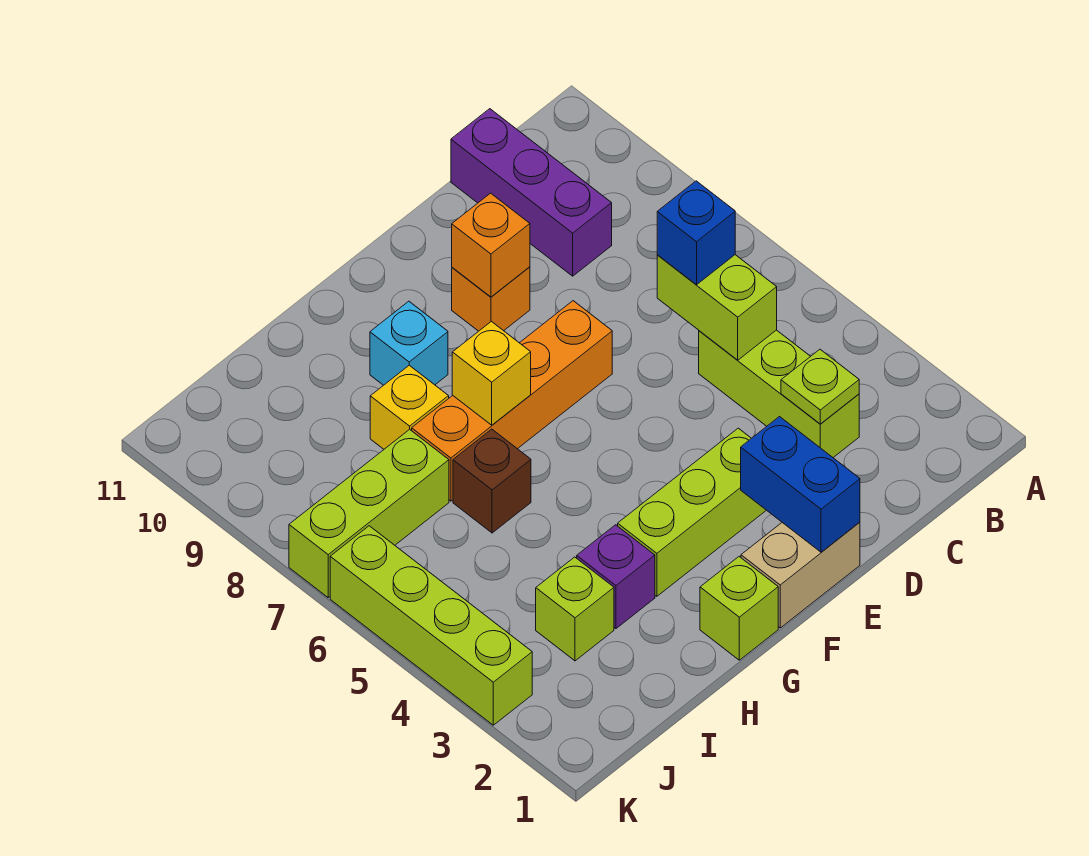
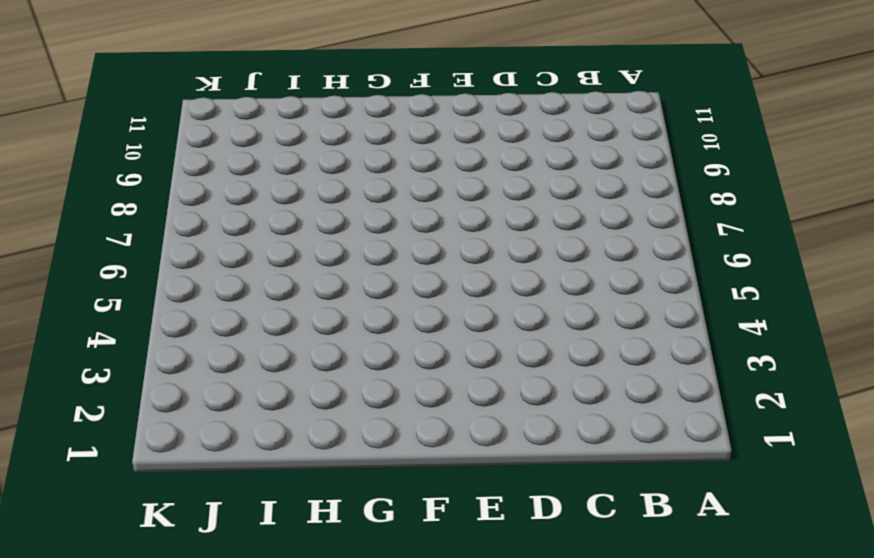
none -> lime 1x3 brick [699,330,859,457]
none -> purple 1x3 brick [451,109,612,276]
none -> tan 1x2 brick [741,522,860,628]

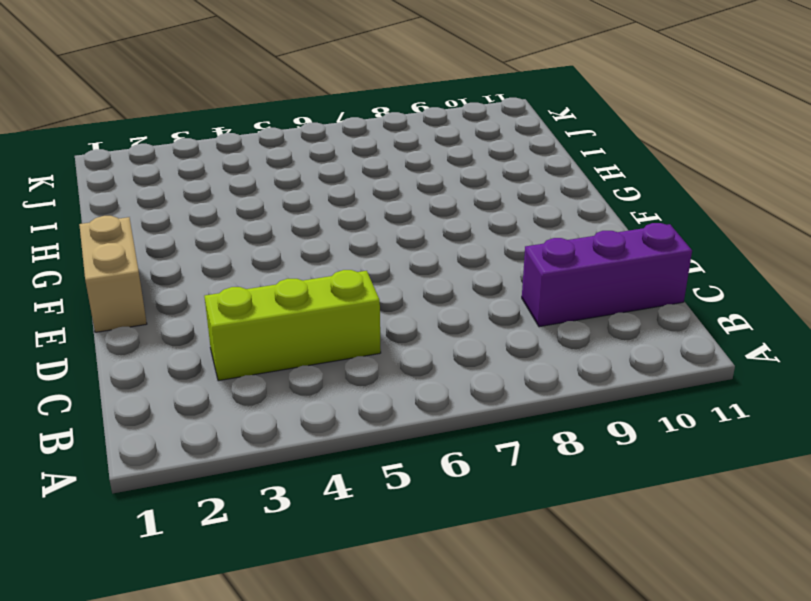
none -> lime 1x3 brick [618,428,766,596]
none -> orange 1x4 brick [412,301,612,501]
none -> orange 1x1 brick [452,267,530,331]

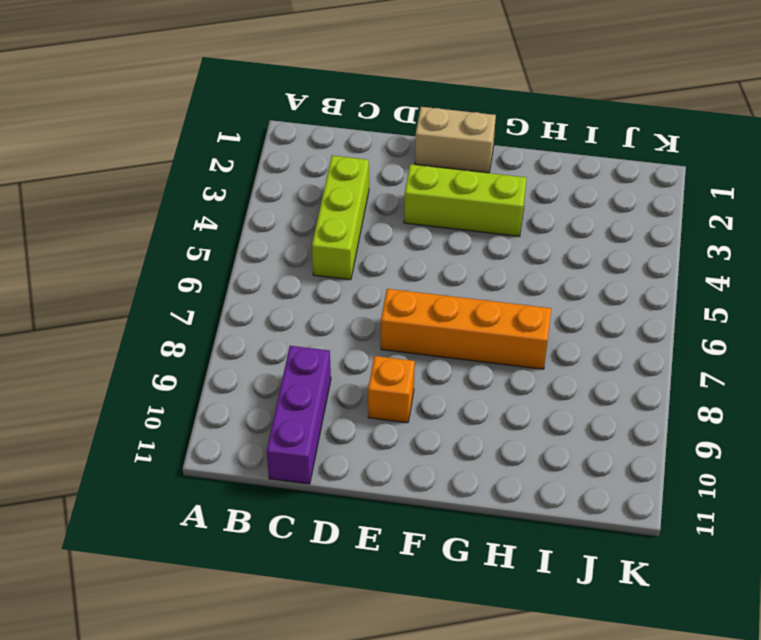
none -> lime 1x1 brick [700,557,778,660]
none -> cyan 1x1 brick [370,301,448,385]
none -> purple 1x1 brick [577,525,655,628]

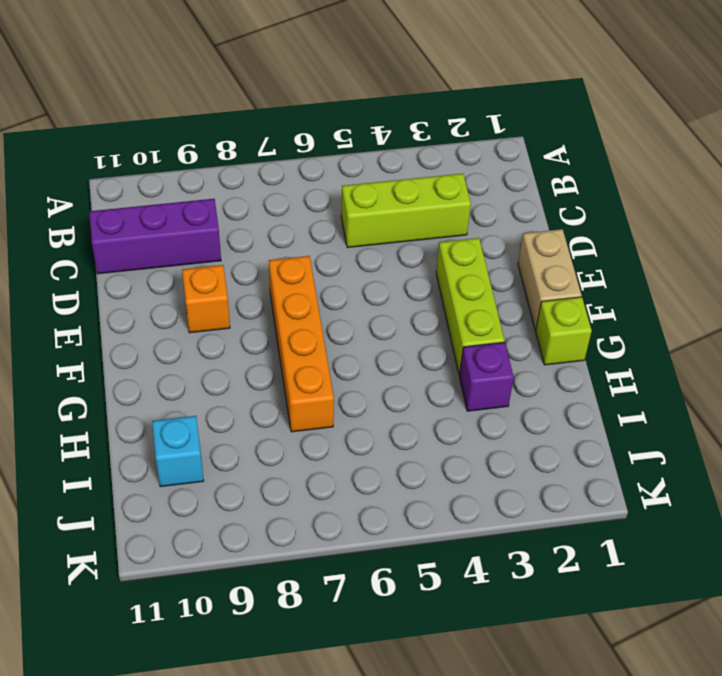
cyan 1x1 brick [152,416,204,487] -> cyan 1x1 brick moved to [370,301,448,385]
none -> brown 1x1 brick [453,429,531,533]
none -> yellow 1x1 brick [370,365,449,449]
none -> lime 1x1 brick [536,557,614,661]

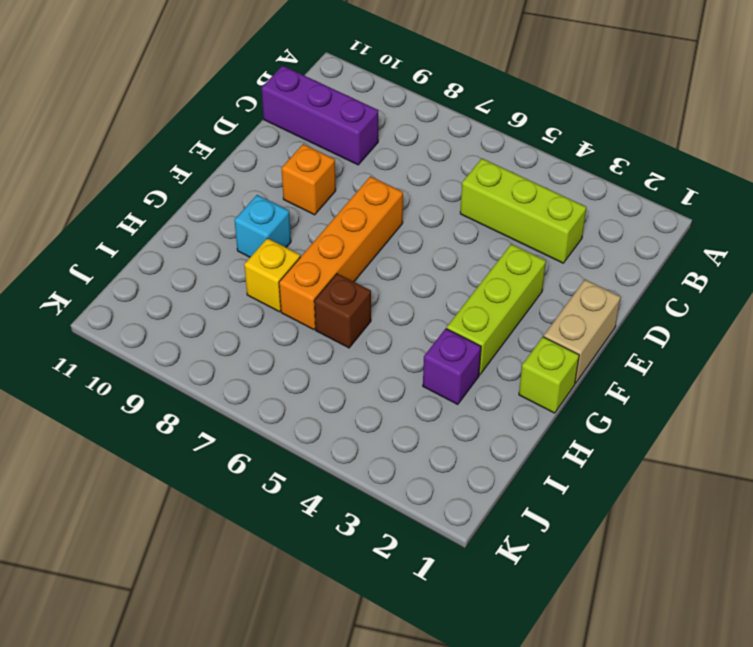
none -> lime 1x1 brick [536,557,614,661]
none -> lime 1x3 brick [289,429,449,598]
none -> lime 1x4 brick [330,526,532,725]

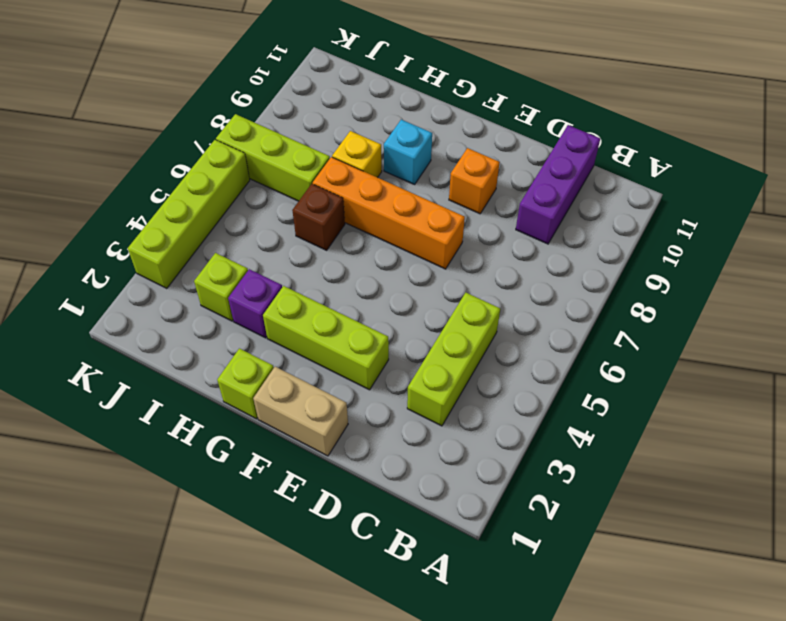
none -> lime 1x1 plate [781,349,859,424]
none -> lime 1x2 brick [657,255,777,360]
none -> blue 1x2 brick [741,417,860,552]

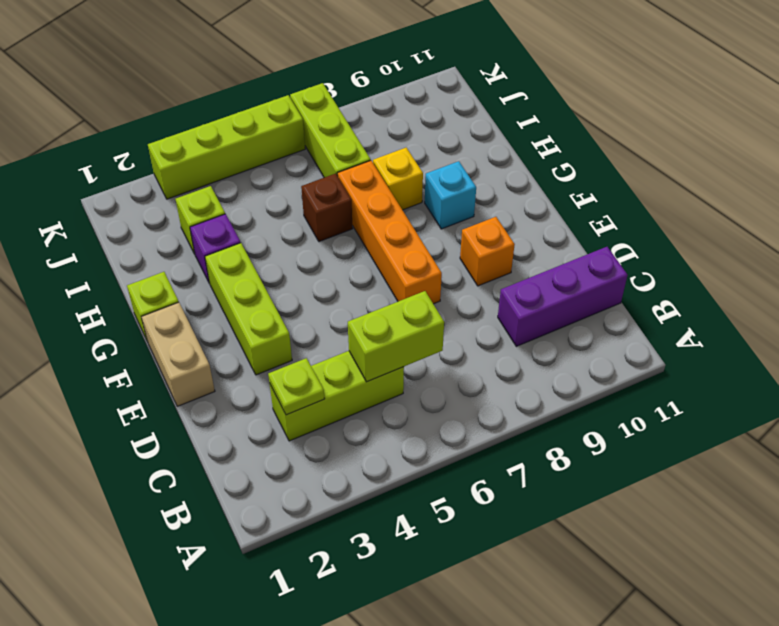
none -> blue 1x2 brick [741,417,860,552]
none -> orange 1x1 brick [452,193,530,297]
none -> yellow 1x1 brick [452,321,531,425]

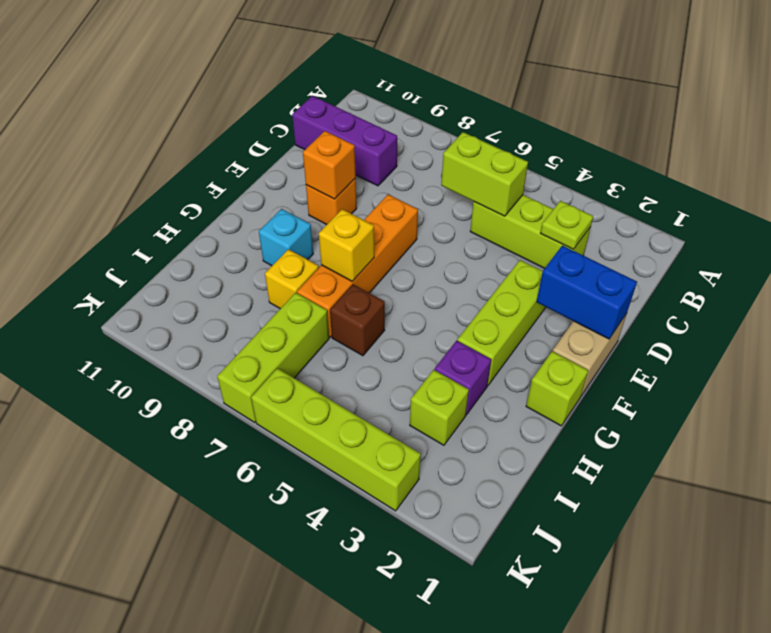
none -> blue 1x1 brick [657,181,735,285]

